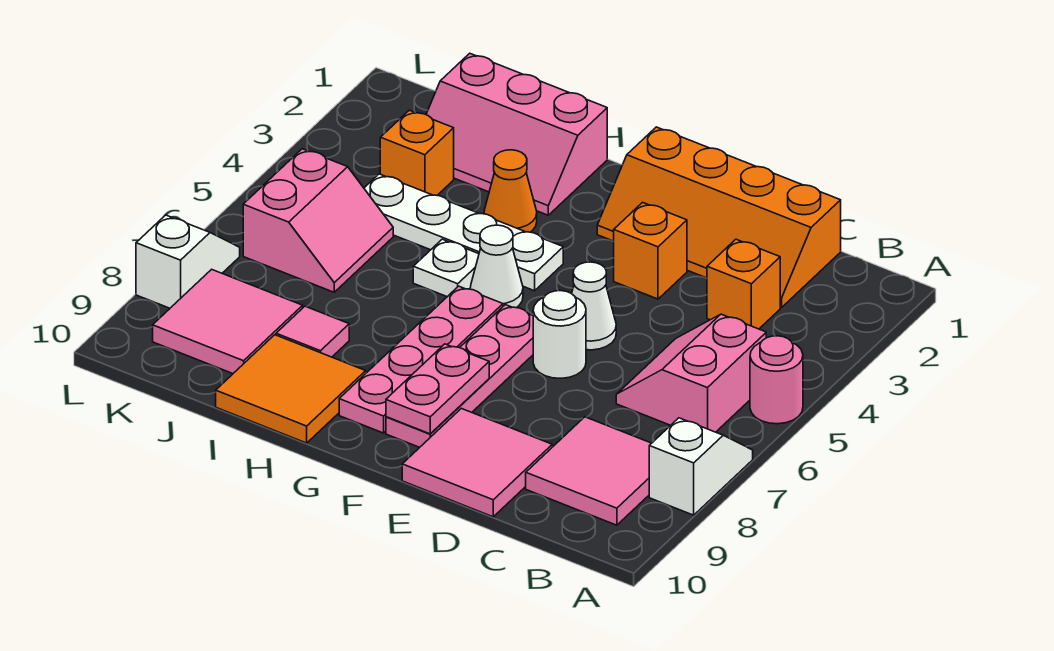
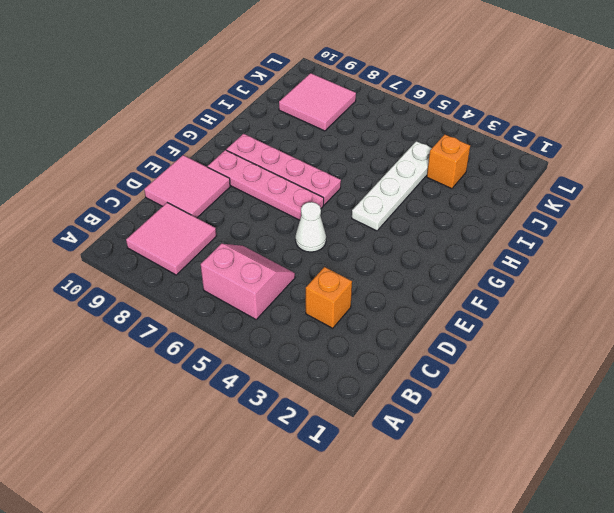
none -> pink 1x1 round brick [750,336,803,424]
none -> white 1x2 slope [649,418,753,515]
none -> orange 2x4 slope [597,127,841,307]

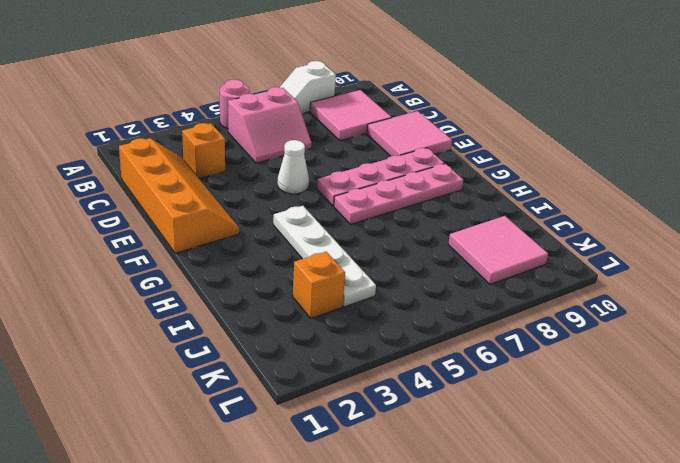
none -> orange 1x1 brick [614,202,687,299]
none -> white 1x1 round brick [533,291,586,378]
none -> white 1x1 cone [470,225,523,308]

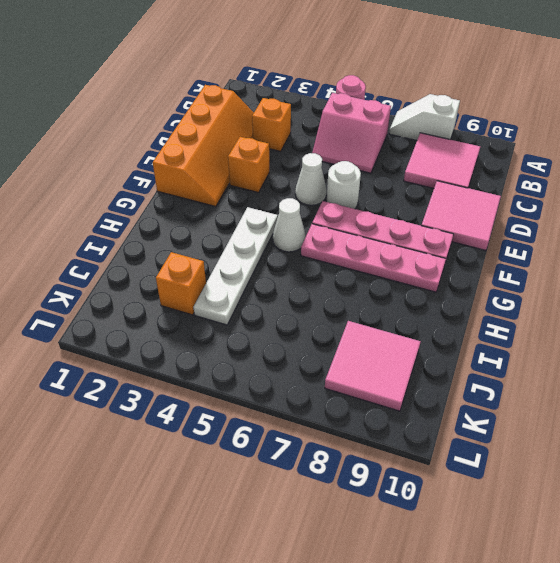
none -> pink 2x3 slope [426,53,607,215]
none -> orange 1x1 cone [484,150,537,232]
none -> white 1x1 plate [413,239,479,297]

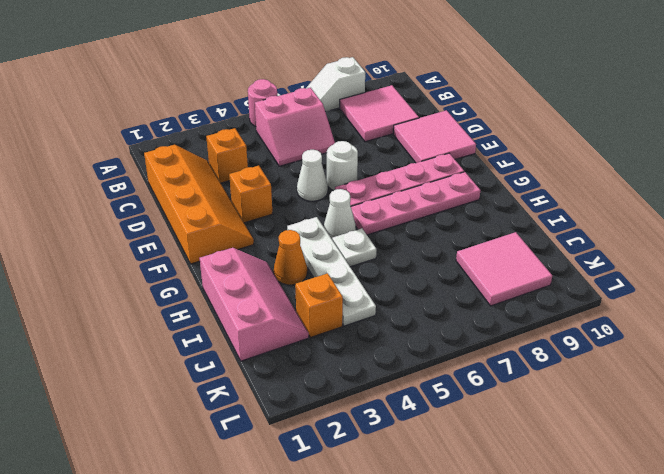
none -> orange 2x2 tile [216,335,366,443]
none -> pink 1x1 tile [276,306,349,357]
none -> pink 2x2 slope [243,149,393,292]

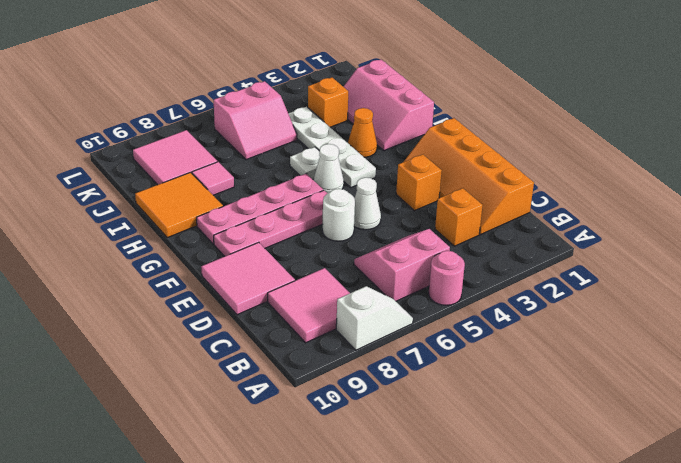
none -> white 1x2 slope [136,215,240,308]
none -> pink 1x2 plate [386,344,489,434]

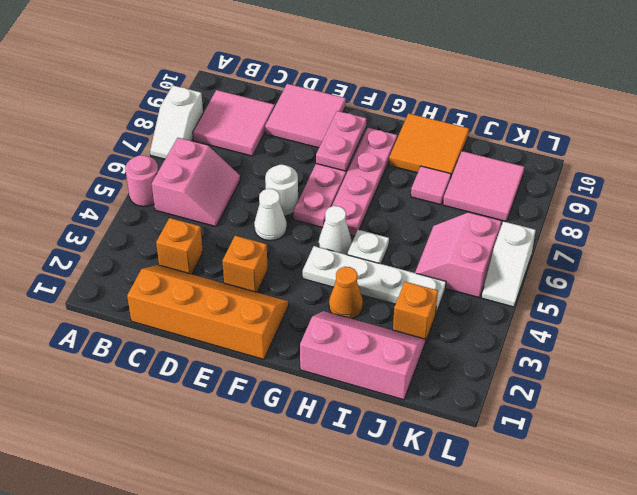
white 1x2 slope [482,221,536,307] -> white 1x2 slope moved to [136,215,240,308]

